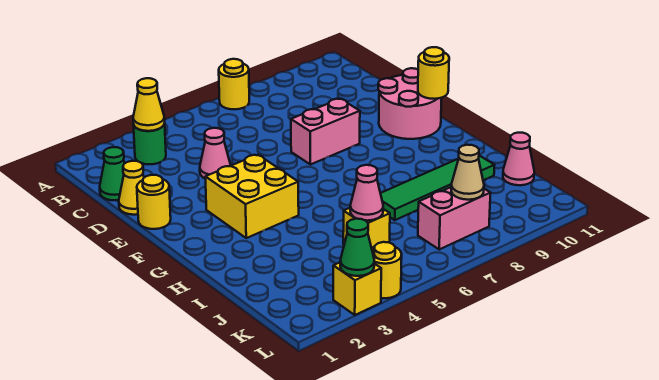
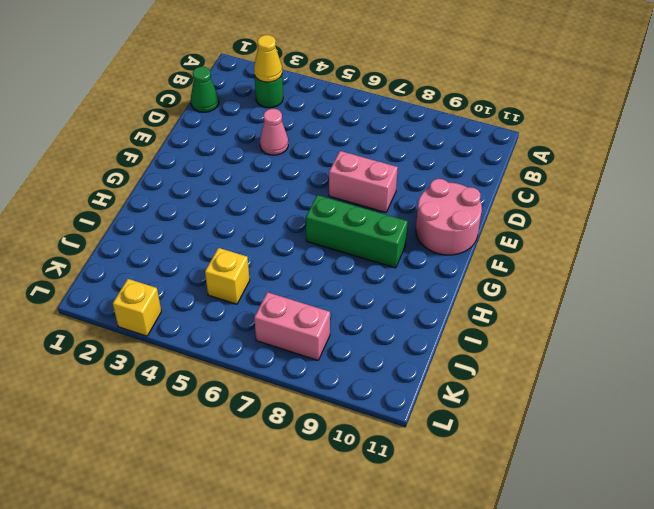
green 1x3 brick [306,195,408,268] -> none
none -> yellow 1x1 round brick [219,59,249,109]
none -> yellow 1x1 cone [119,161,144,215]
none -> yellow 1x1 round brick [137,175,171,229]

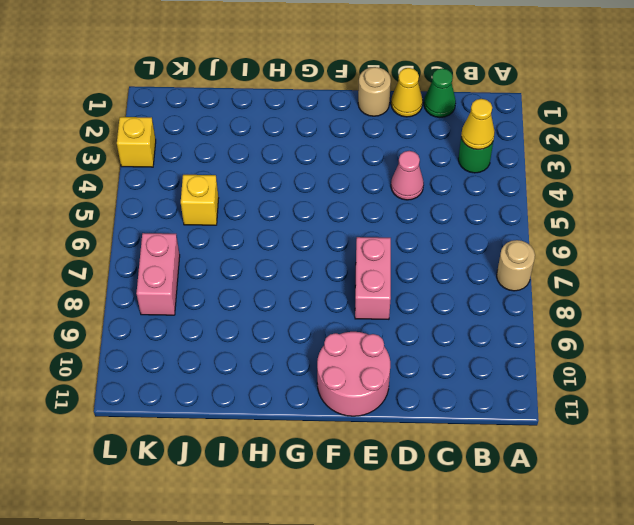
tan 1x1 round brick [497,240,535,291] -> yellow 1x1 round brick [219,59,249,109]
tan 1x1 round brick [358,67,391,116] -> yellow 1x1 round brick [137,175,171,229]
none -> yellow 2x2 brick [205,155,299,238]
none -> green 1x4 tile [381,156,494,220]
none -> pink 1x1 cone [503,133,534,185]

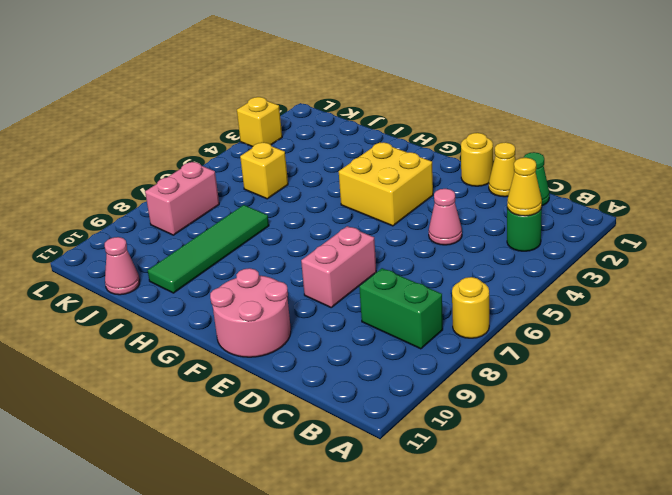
green 1x2 brick [359,268,443,349] -> none
none -> yellow 1x1 round brick [372,242,402,298]
none -> yellow 1x1 round brick [418,47,449,99]
none -> pink 1x1 cone [350,165,383,221]

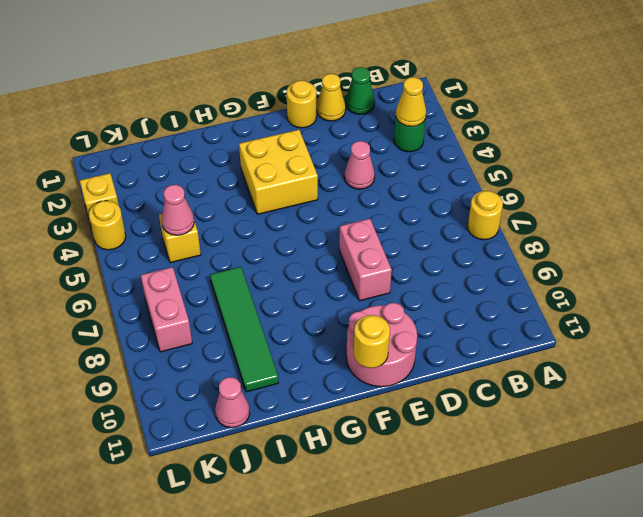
none -> tan 1x1 cone [451,145,484,200]
none -> green 1x1 cone [340,219,374,276]

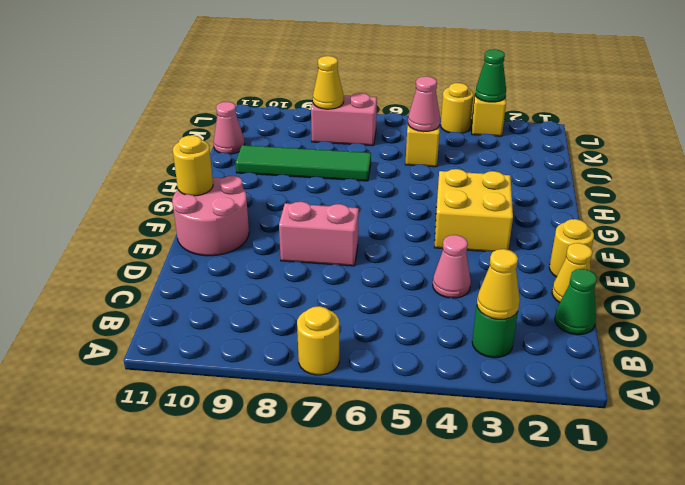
yellow 1x1 cone [313,56,344,109] -> tan 1x1 cone [451,145,484,200]

